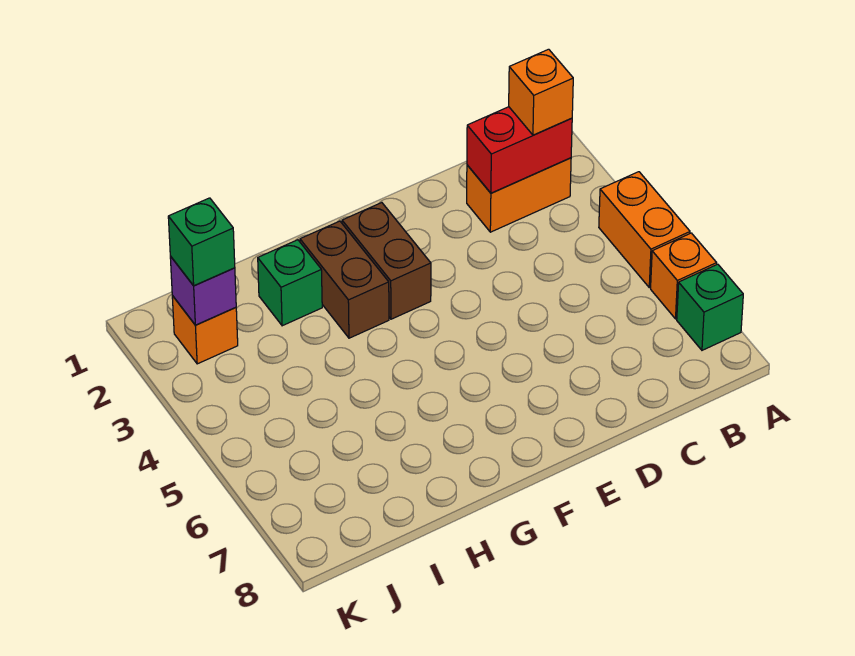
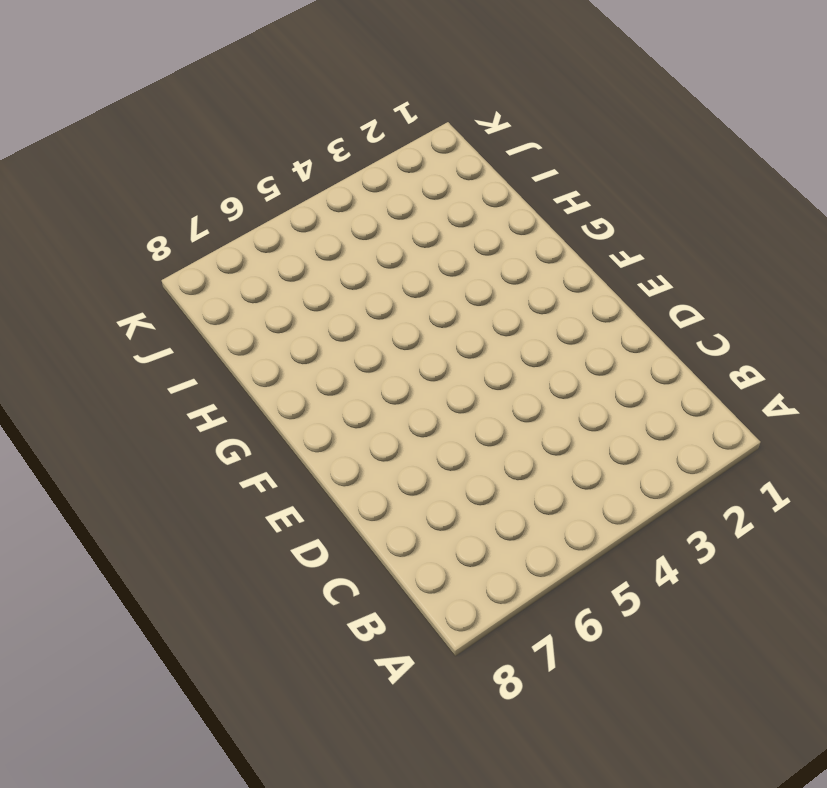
none -> orange 1x2 brick [599,172,690,288]
none -> orange 1x1 brick [651,233,717,319]
none -> green 1x1 brick [677,264,743,350]

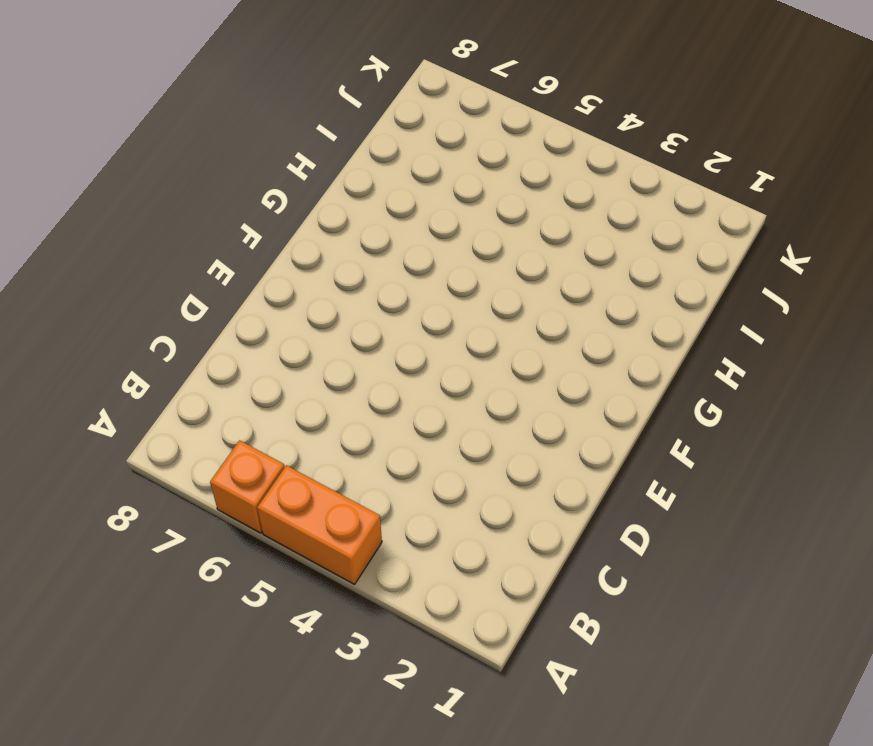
none -> green 1x1 brick [677,264,743,350]
none -> orange 1x2 brick [467,158,571,232]
none -> brown 1x2 brick [342,203,431,319]

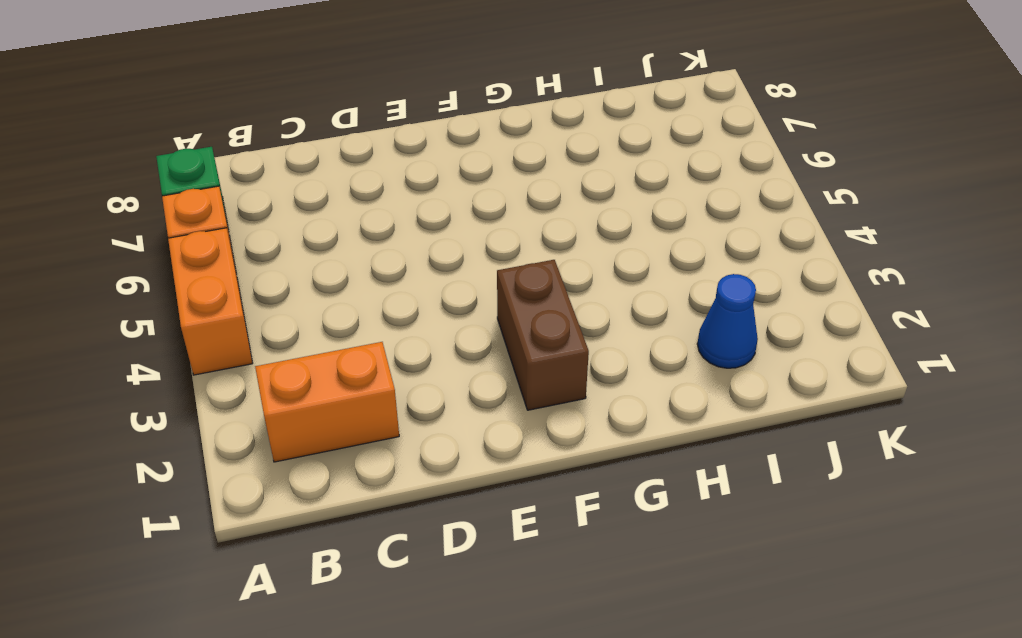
blue 1x1 cone [697,274,758,368] -> none
none -> brown 1x2 brick [300,221,389,338]
none -> green 1x1 brick [258,240,322,326]
none -> orange 1x1 brick [172,296,238,364]

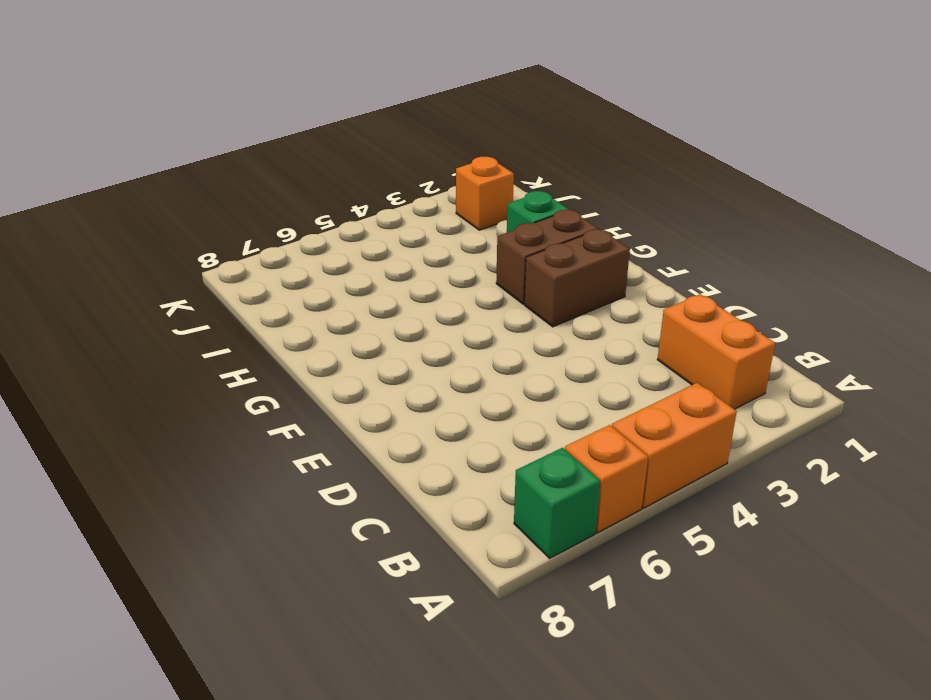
none -> red 1x2 brick [467,107,572,193]
none -> purple 1x1 brick [170,256,236,325]
none -> orange 1x1 brick [509,49,573,135]

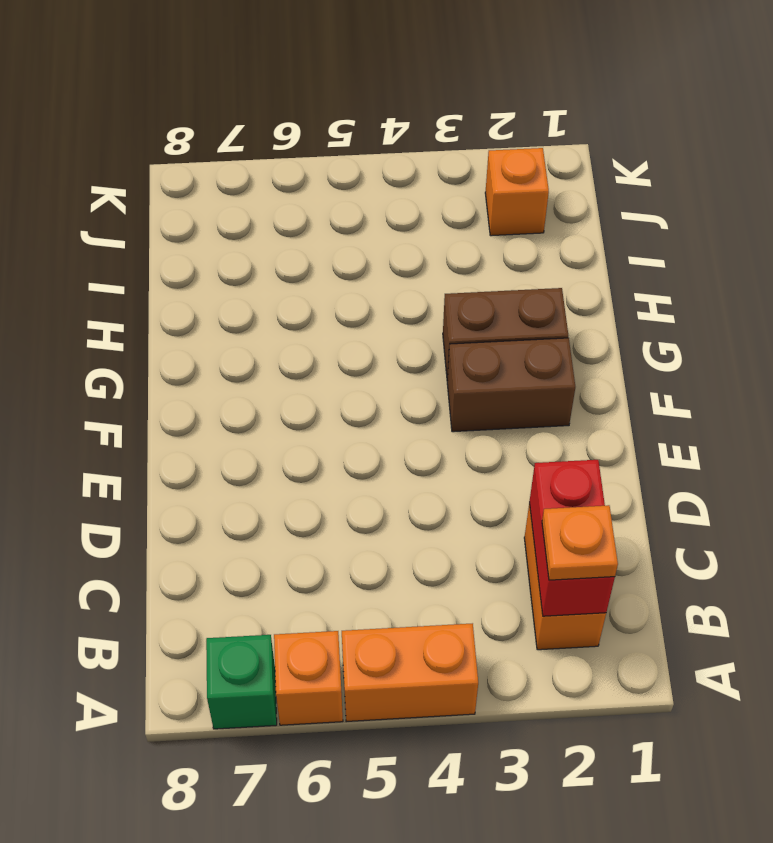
orange 1x1 plate [542,505,618,580] -> orange 1x1 brick [509,49,573,135]
none -> green 1x1 brick [258,240,322,326]
none -> purple 1x1 brick [170,256,236,325]
none -> green 1x1 brick [168,198,235,286]

